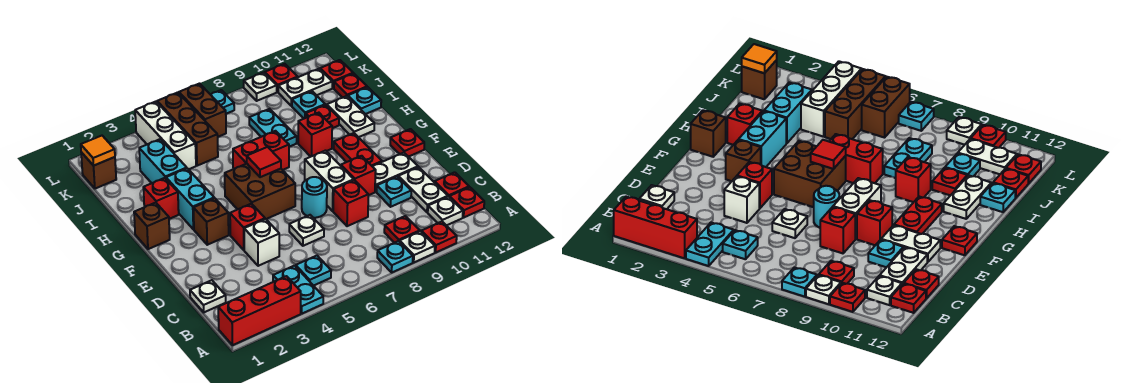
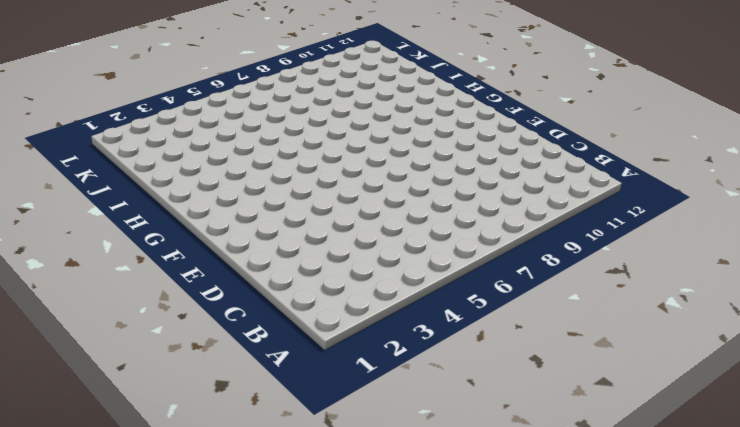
none -> red 1x3 brick [218,276,301,345]
none -> cyan 1x2 plate [273,266,323,314]
none -> cyan 1x1 plate [377,241,413,272]
none -> white 1x1 plate [400,231,435,262]

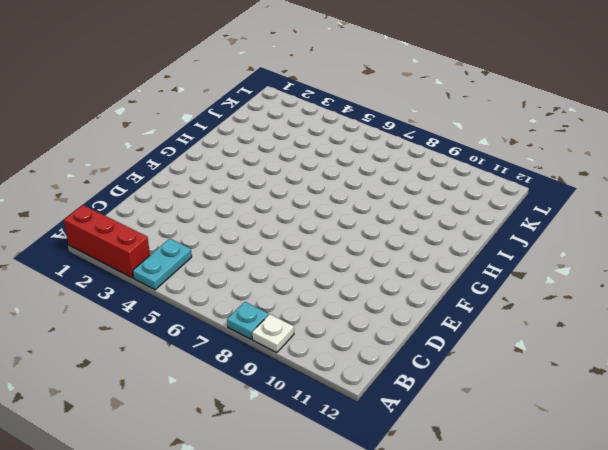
none -> red 1x1 plate [421,222,457,252]
none -> cyan 1x1 plate [296,256,331,286]
none -> red 1x1 plate [384,216,420,243]
none -> white 1x1 plate [428,197,463,226]

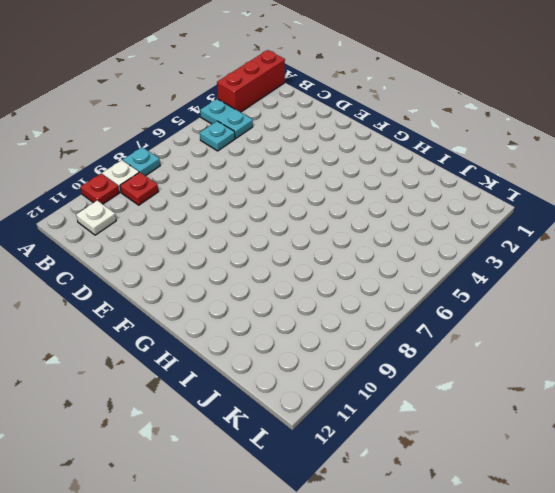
none -> red 1x1 plate [450,187,484,217]
none -> white 1x1 plate [190,280,226,312]
none -> white 1x2 plate [398,167,448,212]
none -> red 1x1 plate [435,172,469,197]

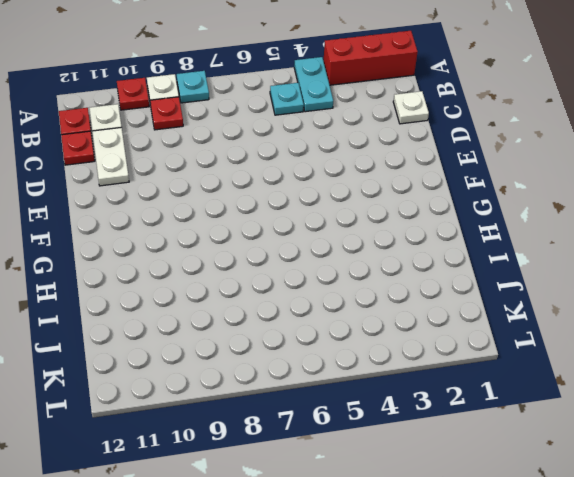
none -> white 1x1 brick [244,219,279,266]
none -> white 1x1 plate [289,215,324,246]
none -> red 1x1 brick [333,180,368,226]
none -> cyan 1x1 plate [377,177,411,207]

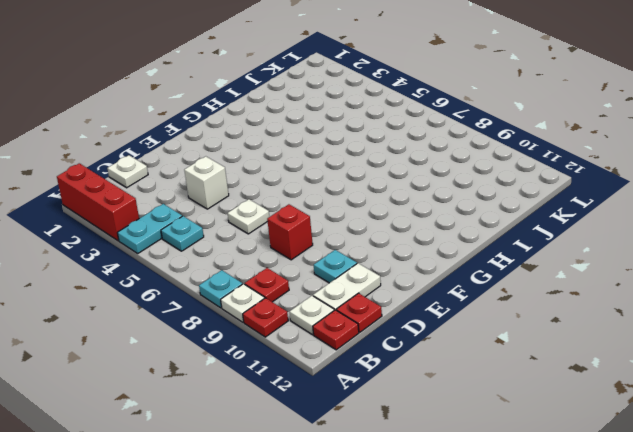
none -> red 1x1 brick [230,204,265,250]
none -> cyan 1x1 round brick [302,177,327,218]
none -> white 1x2 brick [305,151,354,211]
none -> red 1x1 brick [341,156,376,195]

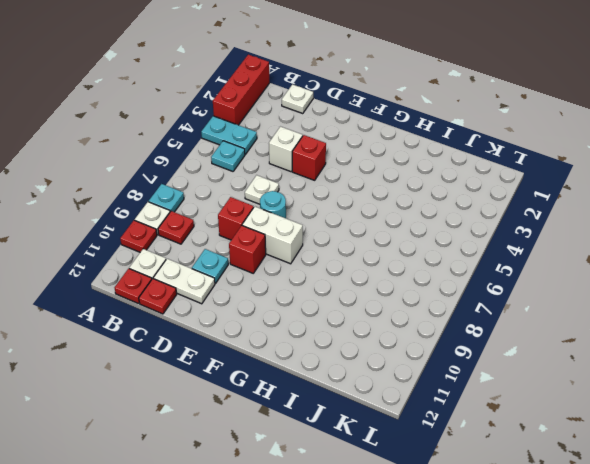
none -> white 1x2 plate [373,153,418,192]
none -> brown 1x1 brick [193,198,229,245]
none -> brown 2x2 brick [225,164,295,219]
none -> red 1x2 plate [334,133,382,166]

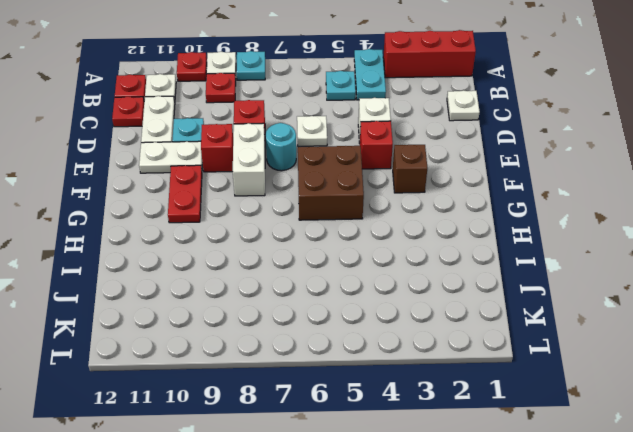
none -> red 1x1 plate [390,129,424,157]
none -> brown 1x1 brick [134,203,170,249]
none -> cyan 1x2 brick [166,168,214,229]
none -> red 1x1 brick [143,178,179,219]

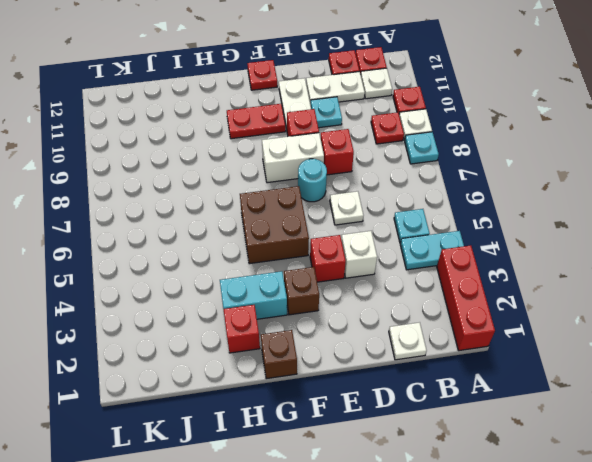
none -> red 1x2 brick [233,131,289,170]
none -> red 1x1 brick [298,113,332,157]
none -> white 1x2 plate [327,96,374,137]
none -> cyan 1x2 brick [139,139,187,183]

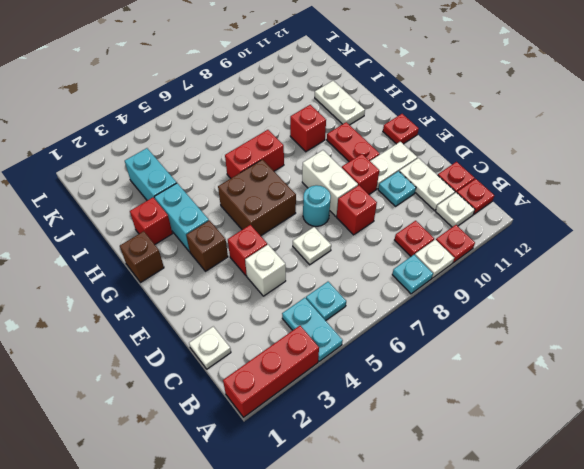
none -> cyan 1x2 plate [249,109,297,147]
none -> red 1x1 plate [306,105,339,128]
none -> cyan 1x1 plate [348,87,381,114]
none -> white 1x3 brick [135,102,196,169]

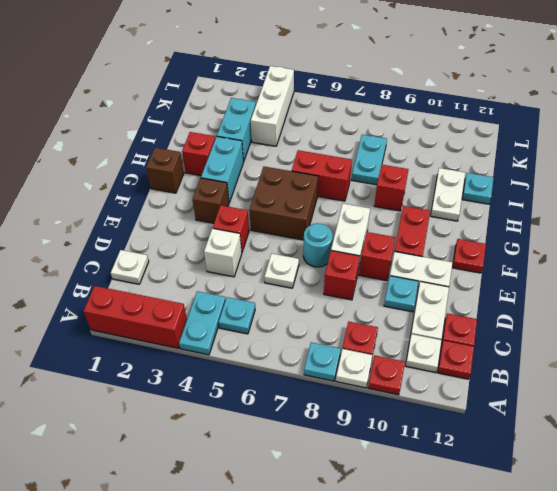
none -> red 1x1 plate [306,105,339,128]
none -> brown 1x3 brick [157,92,218,166]
none -> cyan 1x1 plate [292,91,325,119]
none -> red 1x1 plate [334,73,367,98]

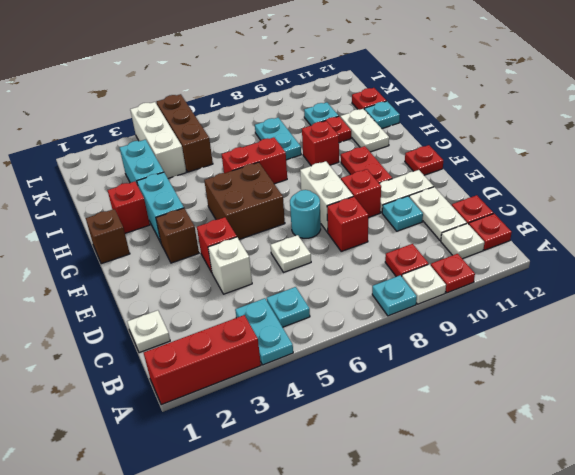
none -> brown 1x1 brick [81,152,116,189]
none -> brown 1x2 brick [179,84,226,137]
none -> white 1x2 plate [278,69,332,106]
none -> red 1x1 plate [320,60,353,88]

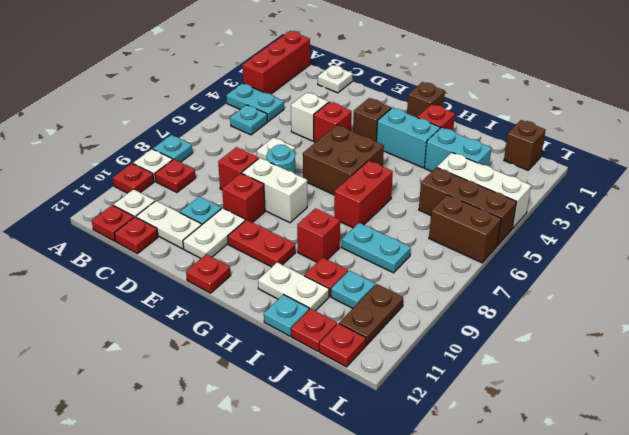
brown 1x2 plate [339,284,403,345] -> white 1x2 plate [278,69,332,106]
none -> cyan 1x1 plate [211,90,234,114]
none -> white 1x1 plate [244,72,277,101]
none -> red 1x1 plate [265,64,298,92]
none -> red 1x1 tile [247,147,281,177]

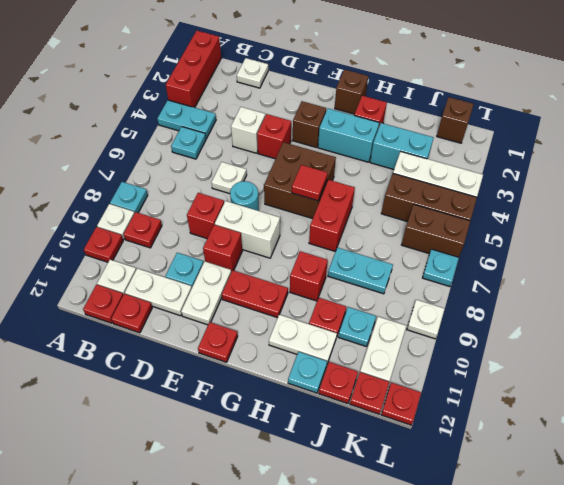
red 1x1 plate [381,383,421,425] -> red 1x1 plate moved to [265,64,298,92]
none -> orange 1x1 tile [81,136,115,166]

